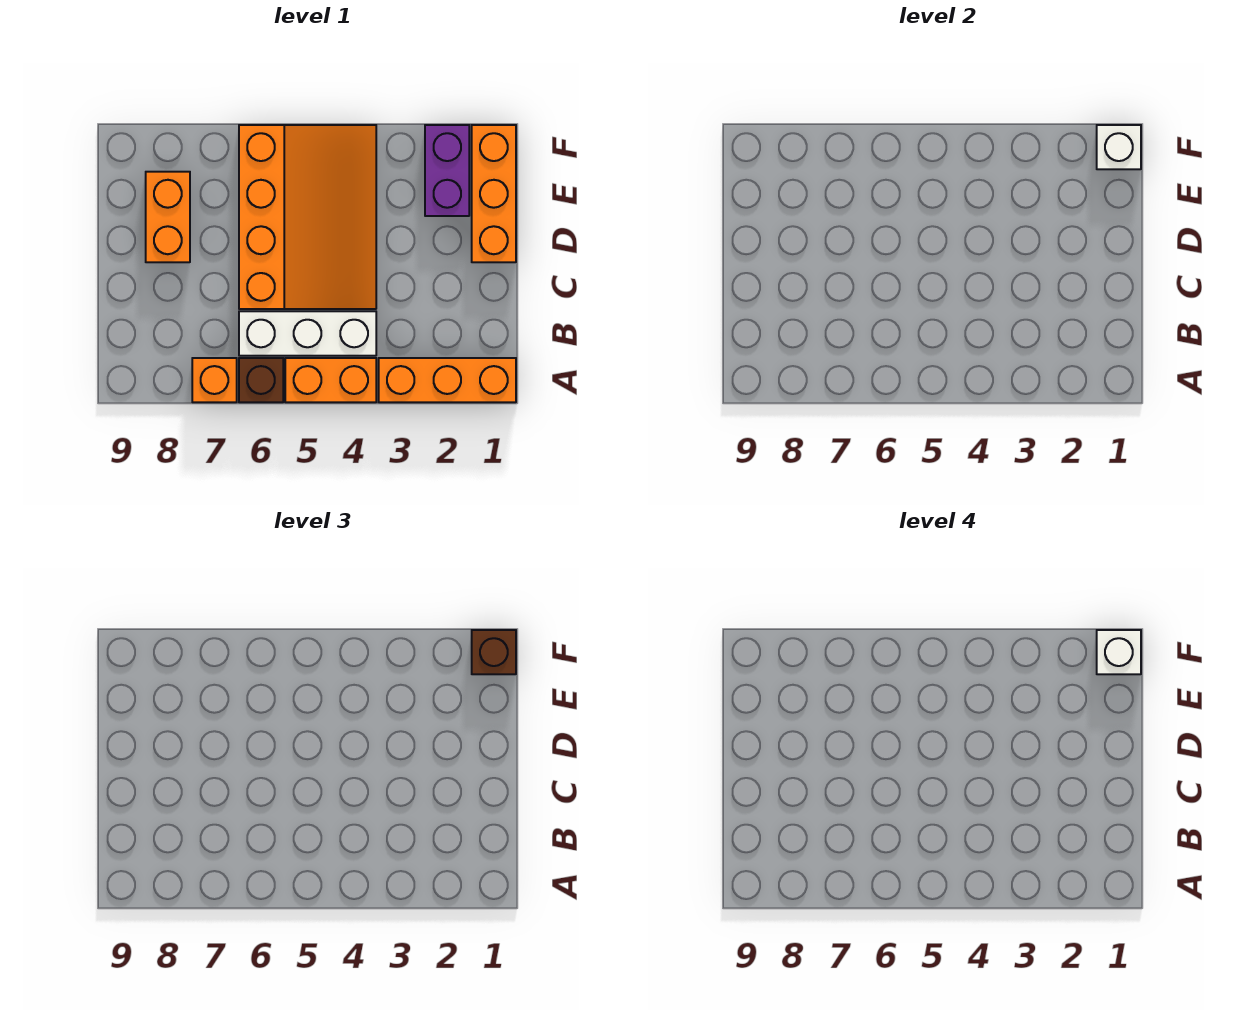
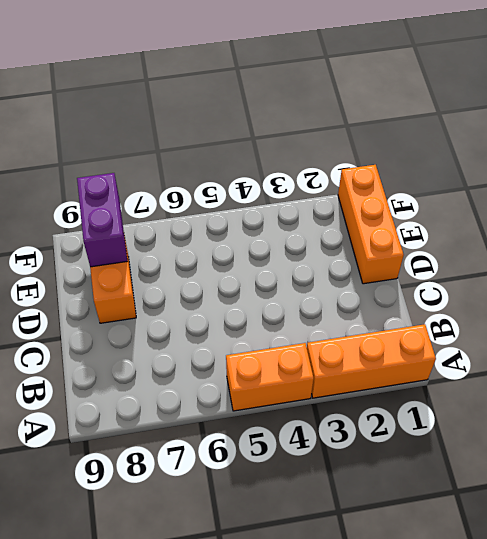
purple 1x2 brick [77,173,127,267] -> purple 1x2 brick moved to [425,125,469,216]
none -> brown 1x1 brick [239,358,283,402]
none -> orange 1x1 brick [192,358,237,402]
none -> white 1x3 brick [239,311,376,356]

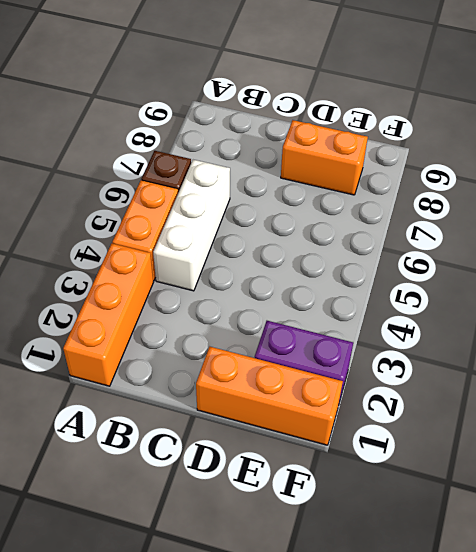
none -> orange 1x1 brick [192,358,237,402]
none -> orange 3x4 slope [239,125,376,309]
none -> white 1x1 brick [1097,125,1141,169]

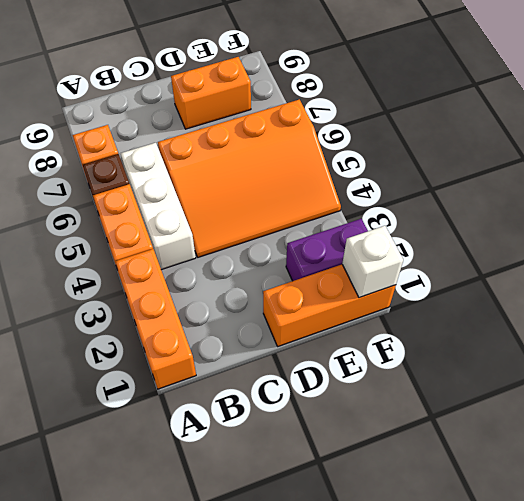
none -> brown 1x1 brick [472,630,516,674]
none -> white 1x1 brick [1097,630,1141,674]

